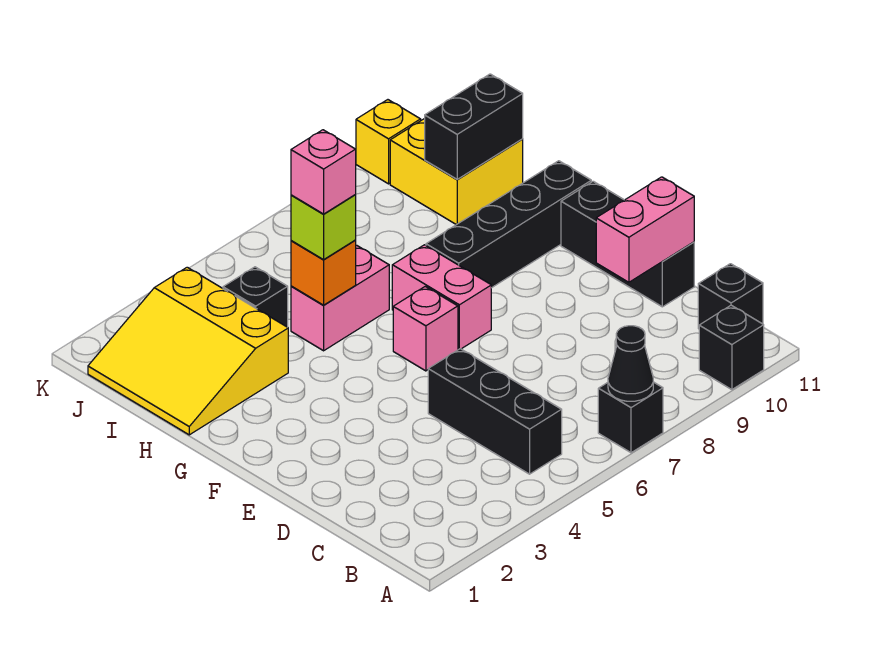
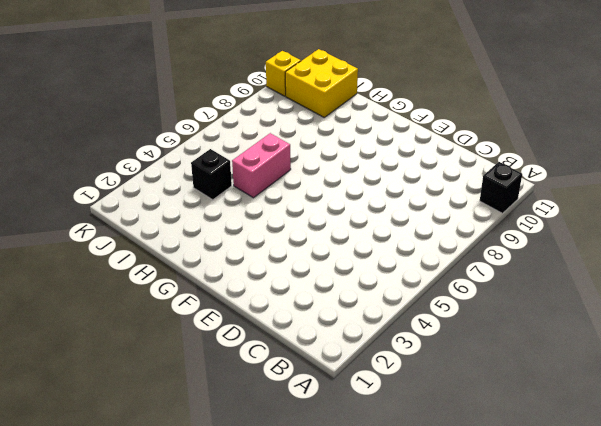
none -> black 1x1 brick [598,382,663,453]
none -> black 1x3 brick [428,349,562,474]
none -> black 1x1 brick [698,264,763,329]

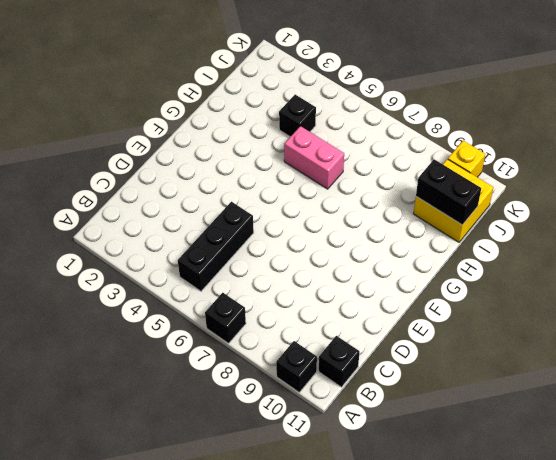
none -> black 1x3 brick [561,181,694,307]
none -> pink 1x1 brick [393,287,458,371]
none -> pink 1x2 brick [392,245,491,349]

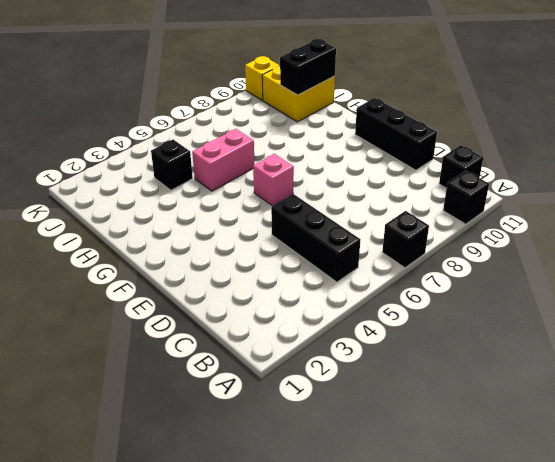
none -> pink 1x2 brick [392,245,491,349]
none -> black 1x4 brick [426,161,591,288]
none -> yellow 3x3 slope [88,267,288,435]

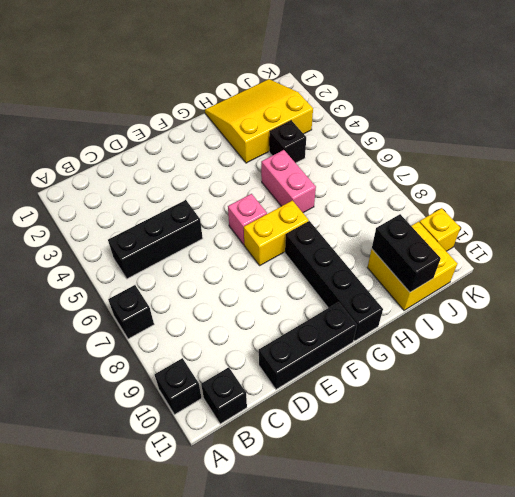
yellow 1x2 brick [244,200,309,265] -> pink 1x2 brick [392,245,491,349]
none -> black 1x1 cone [608,326,653,401]
none -> pink 1x2 brick [596,177,694,282]
none -> orange 1x1 brick [291,240,356,305]

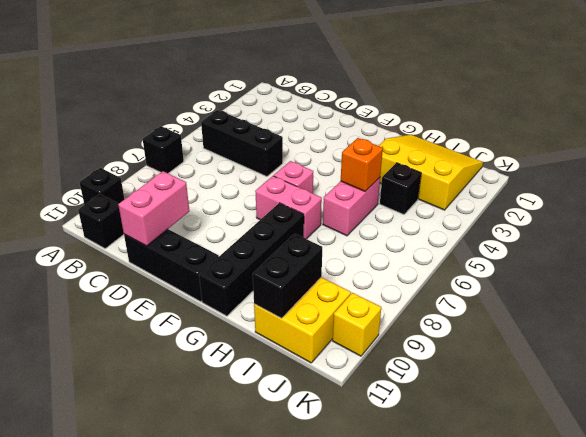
none -> black 1x1 cone [608,326,653,401]
none -> lime 1x1 brick [291,195,356,260]
none -> pink 1x1 brick [291,130,356,214]

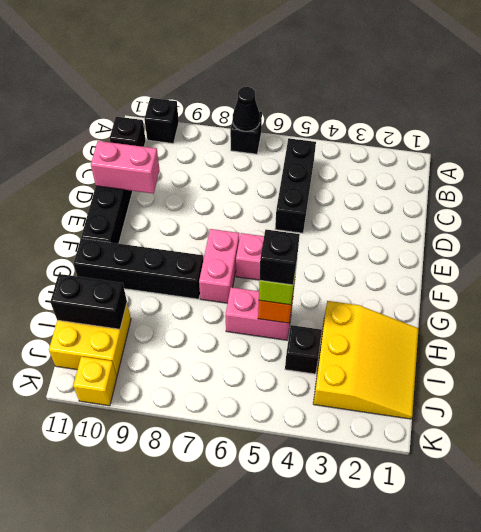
black 1x1 brick [259,230,300,285] -> pink 1x1 brick [291,130,356,214]

